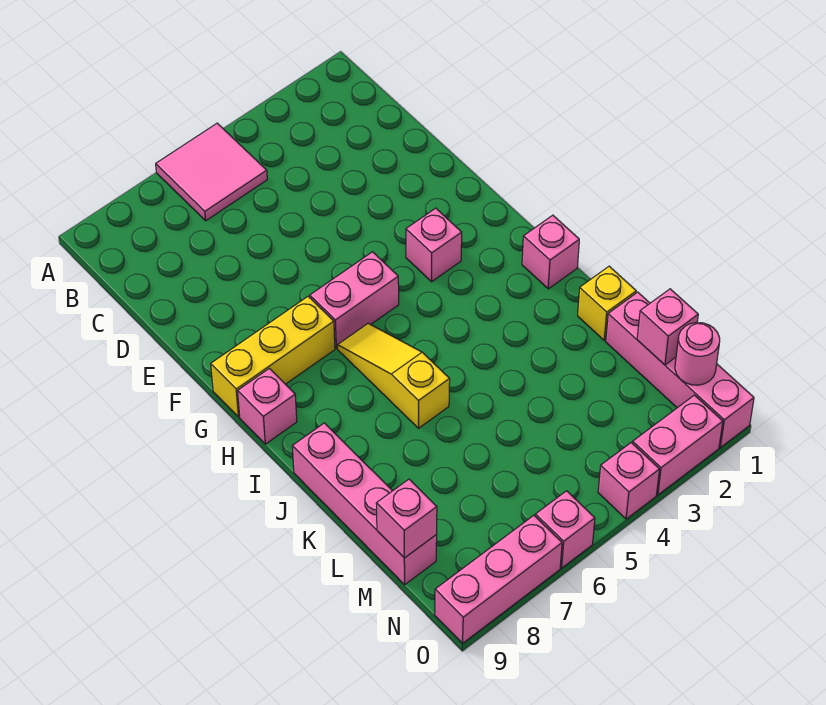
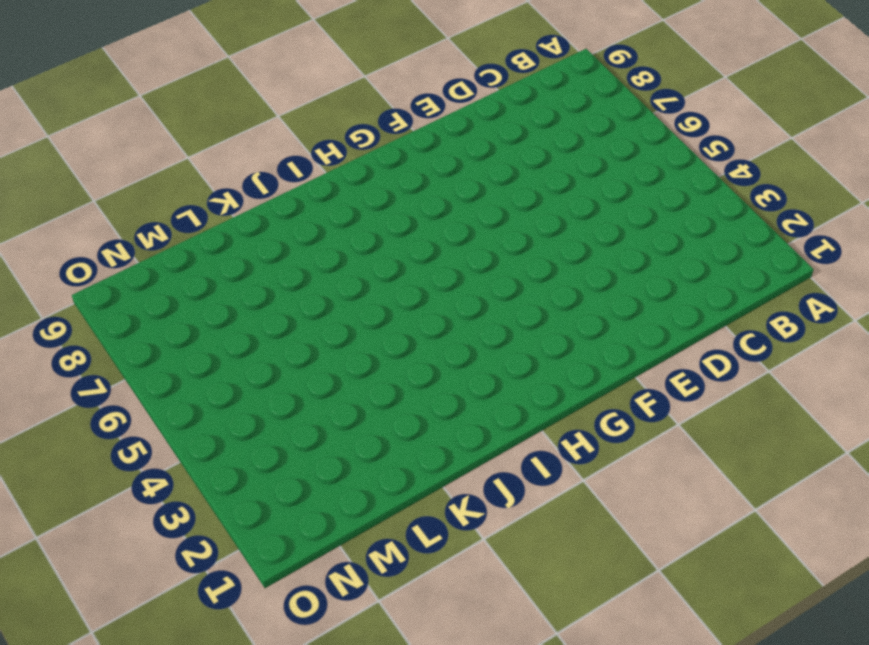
none -> pink 2x2 tile [156,123,267,221]
none -> pink 1x1 brick [406,208,462,282]
none -> pink 1x2 brick [310,252,399,348]

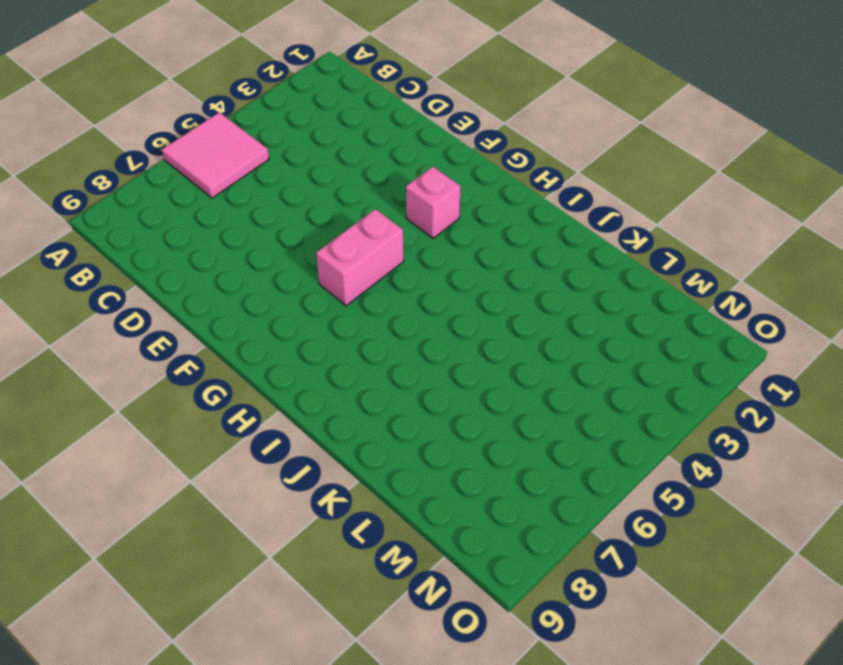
none -> yellow 1x3 brick [211,297,335,417]
none -> yellow 1x3 slope [338,323,450,428]
none -> pink 1x1 brick [238,368,297,444]

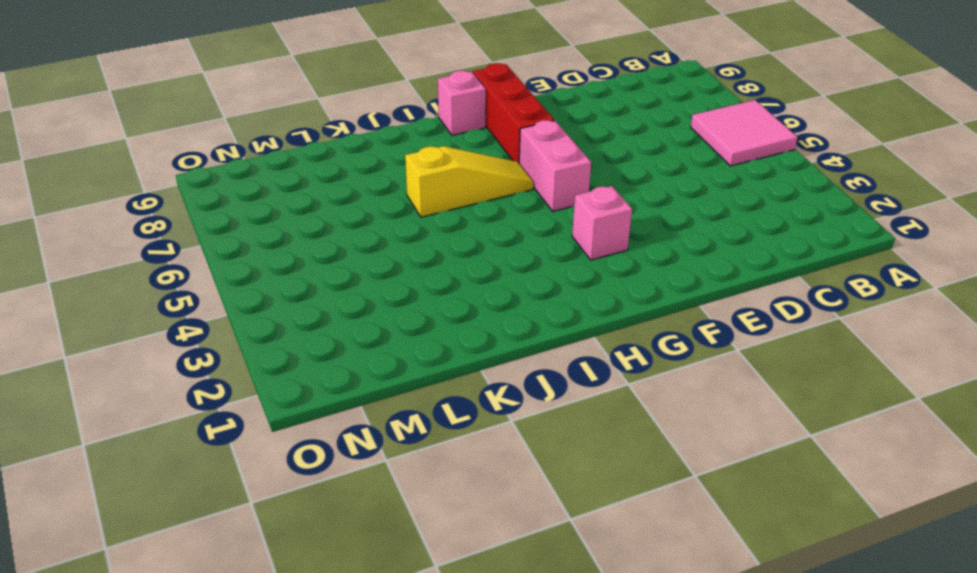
red 1x3 brick [473,63,554,163] -> yellow 1x3 brick [211,297,335,417]
none -> pink 1x1 brick [522,215,579,289]
none -> pink 1x4 brick [292,423,437,585]
none -> yellow 1x1 brick [578,266,636,340]

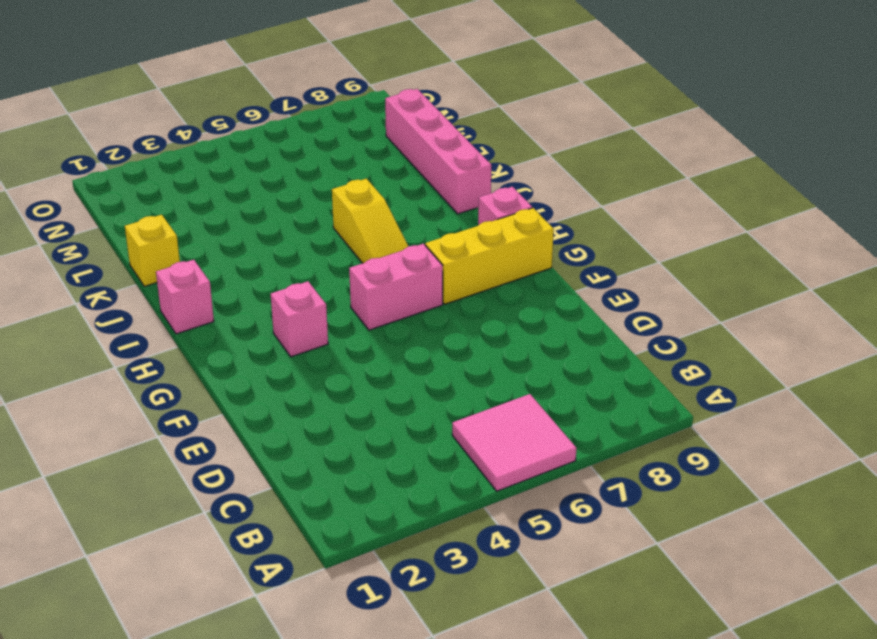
none -> pink 1x4 brick [606,292,754,447]
none -> pink 1x2 brick [632,395,723,495]
none -> pink 1x1 brick [598,443,660,519]

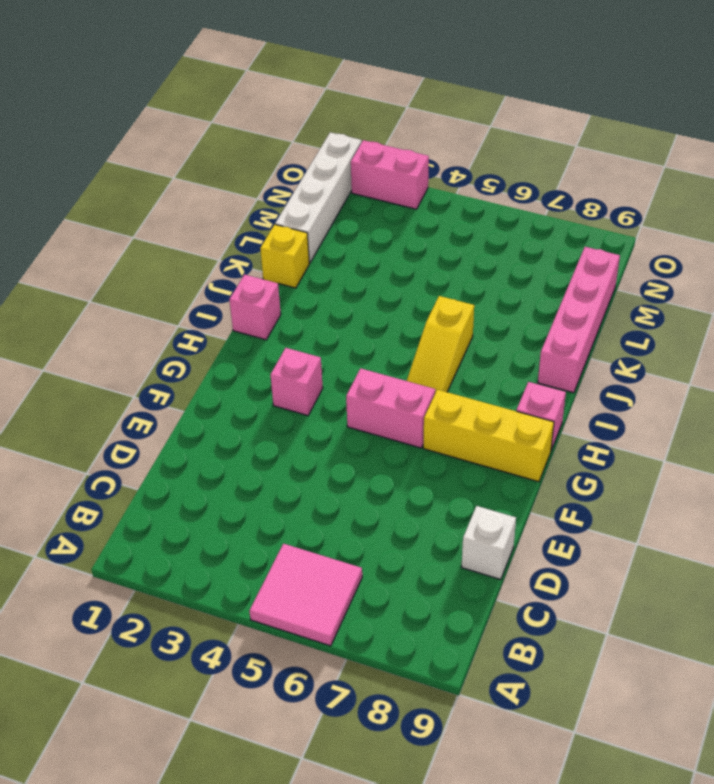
white 1x1 brick [462,506,516,580] -> none
white 1x4 brick [275,132,362,263] -> pink 1x4 brick [606,292,754,447]
none -> pink 1x1 brick [598,443,660,519]
none -> pink 1x1 brick [535,491,595,568]
none -> pink 1x3 brick [435,515,562,643]

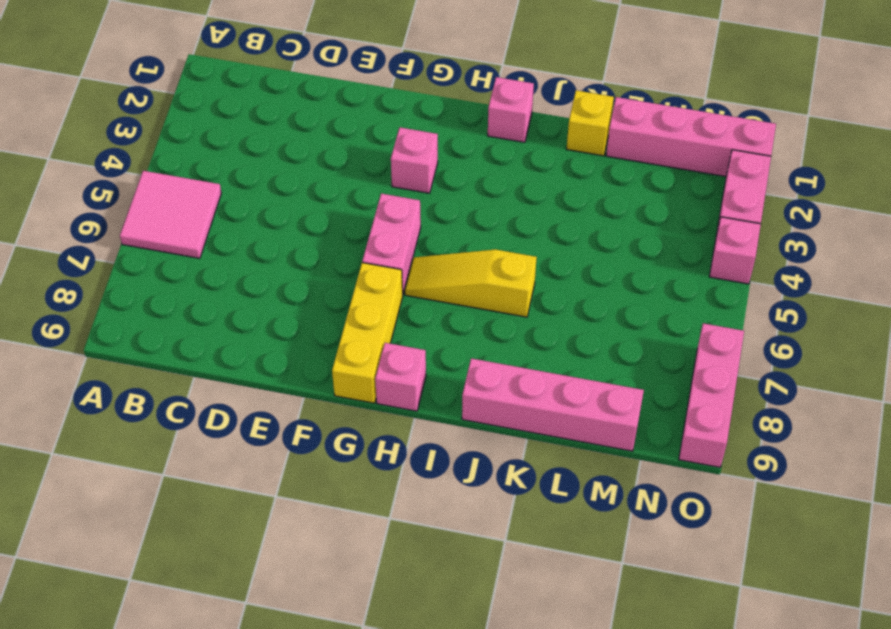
none -> pink 1x1 brick [535,491,595,568]
none -> pink 1x1 brick [637,289,698,365]
none -> pink 1x1 brick [376,479,437,558]

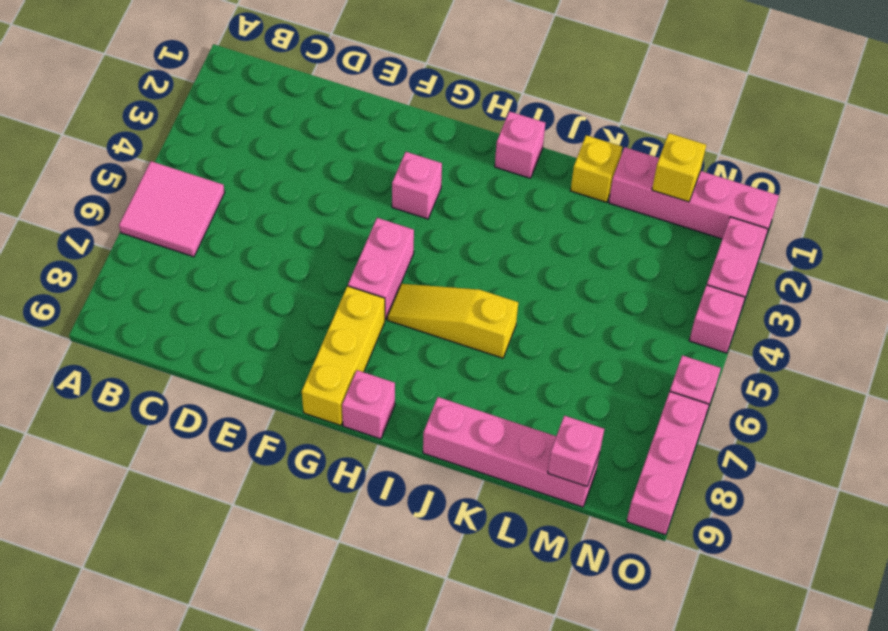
yellow 1x1 brick [652,133,706,202] -> pink 1x1 brick [637,289,698,365]
none -> pink 1x1 round brick [675,322,720,385]

